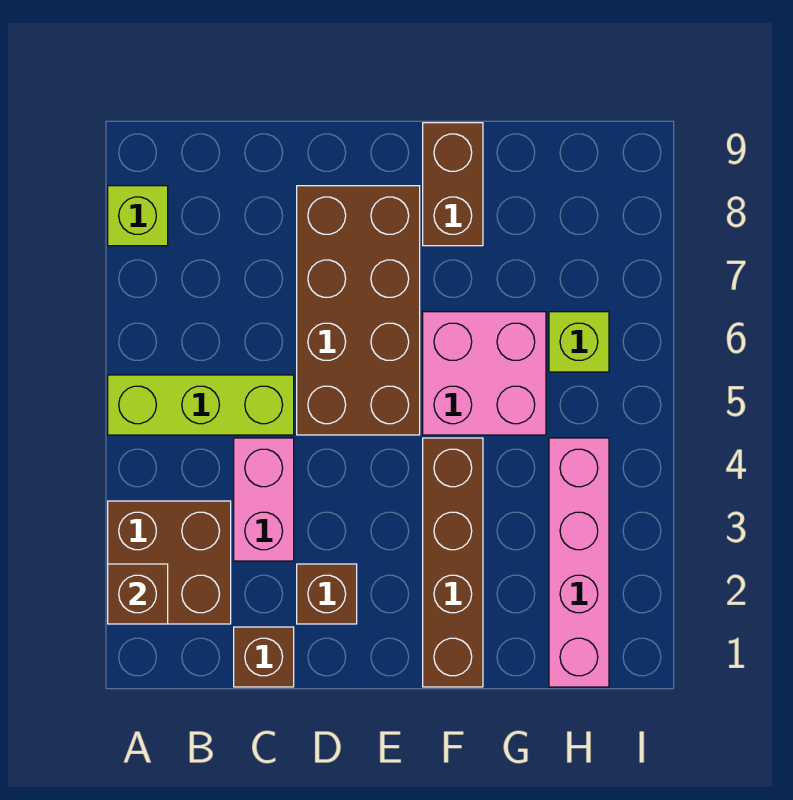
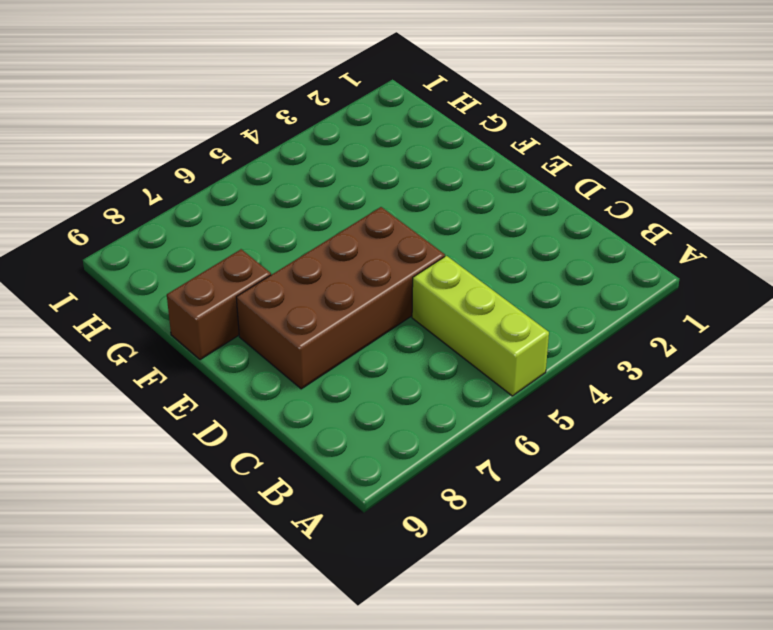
none -> brown 2x2 brick [108,501,231,624]
none -> lime 1x1 brick [108,186,168,246]
none -> brown 1x1 brick [234,627,294,687]

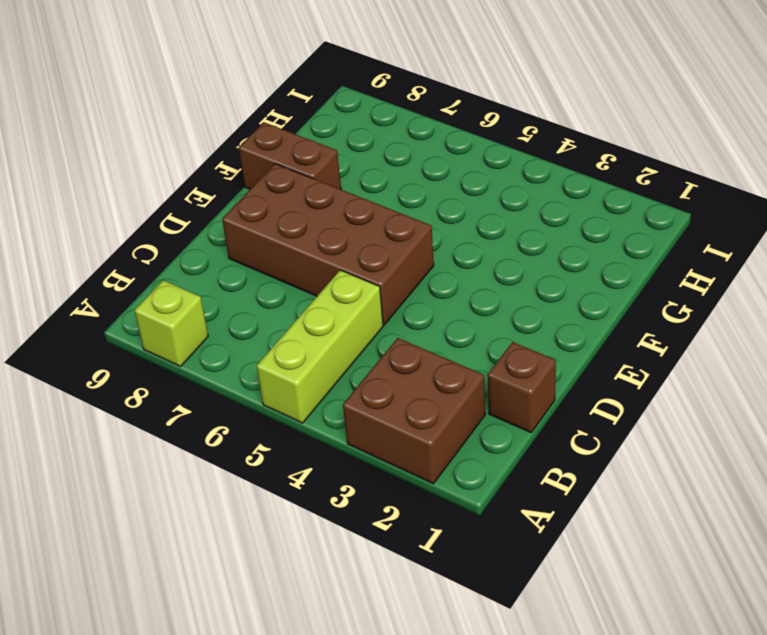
none -> pink 1x2 brick [234,438,294,561]
none -> brown 1x1 brick [297,564,357,624]
none -> brown 1x4 brick [423,438,483,687]

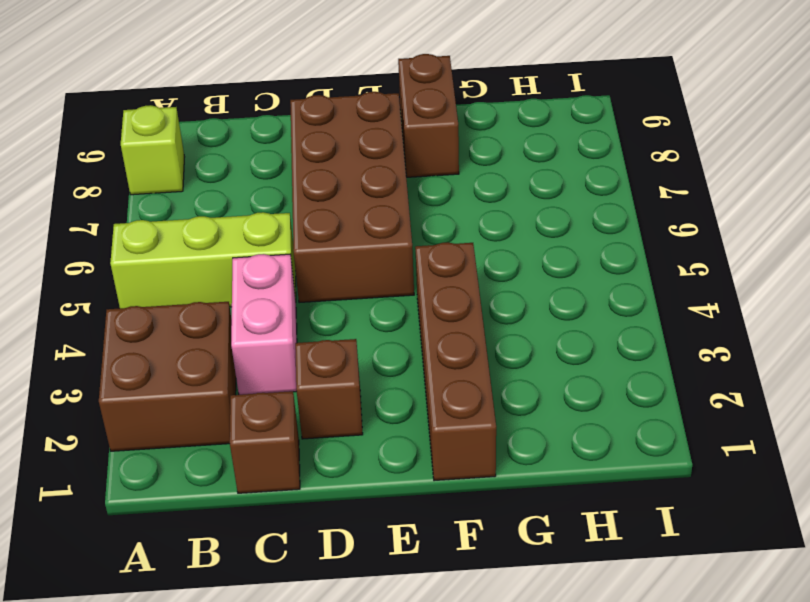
none -> pink 2x2 brick [423,312,546,435]
none -> pink 1x4 brick [549,438,609,687]
none -> lime 1x1 brick [549,312,609,372]

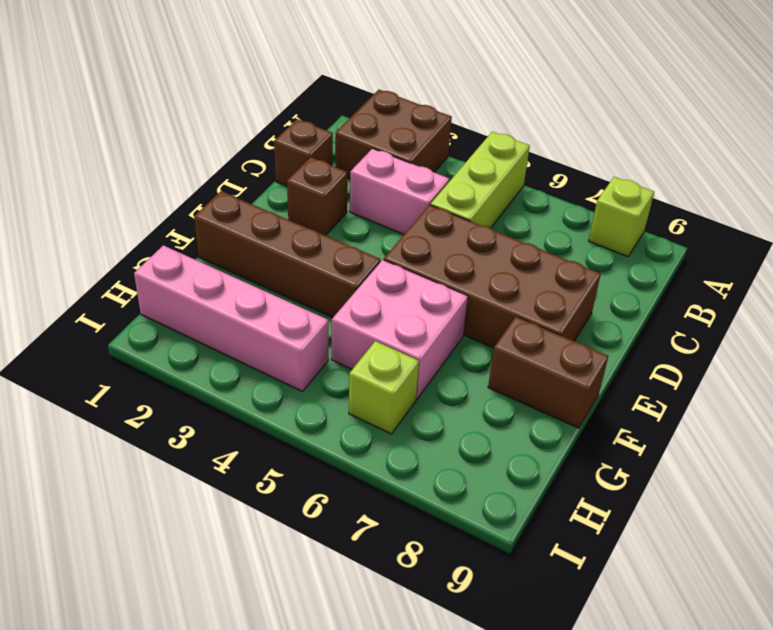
none -> brown 1x1 brick [108,564,168,624]

